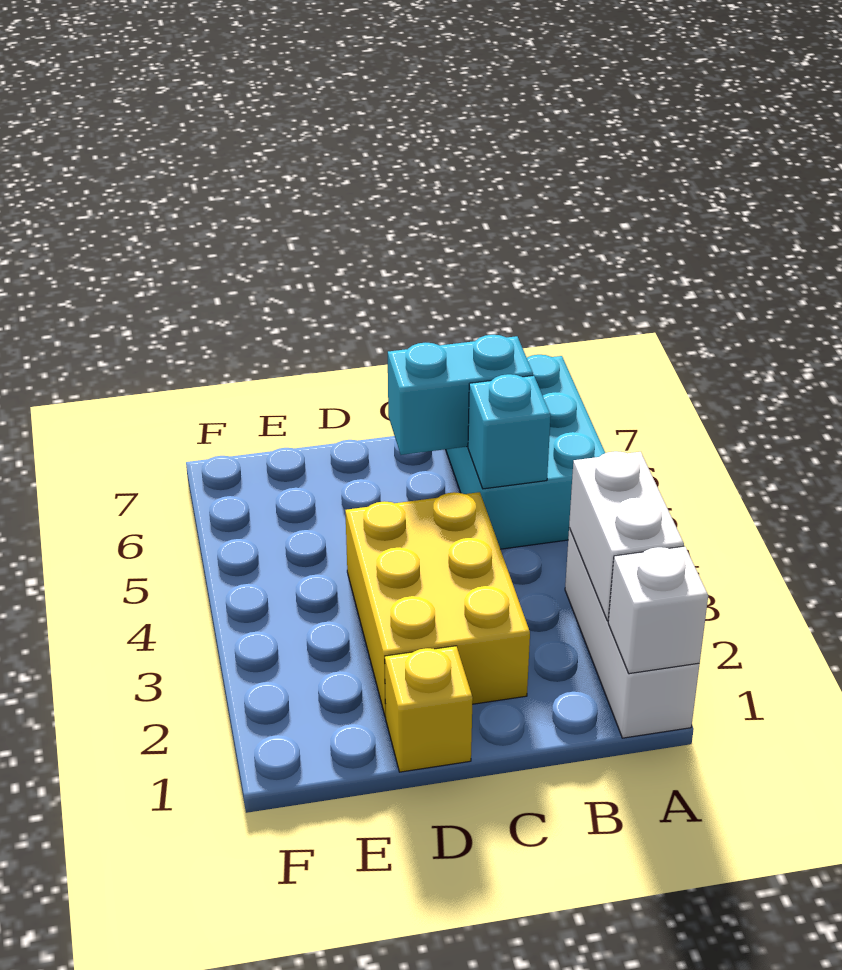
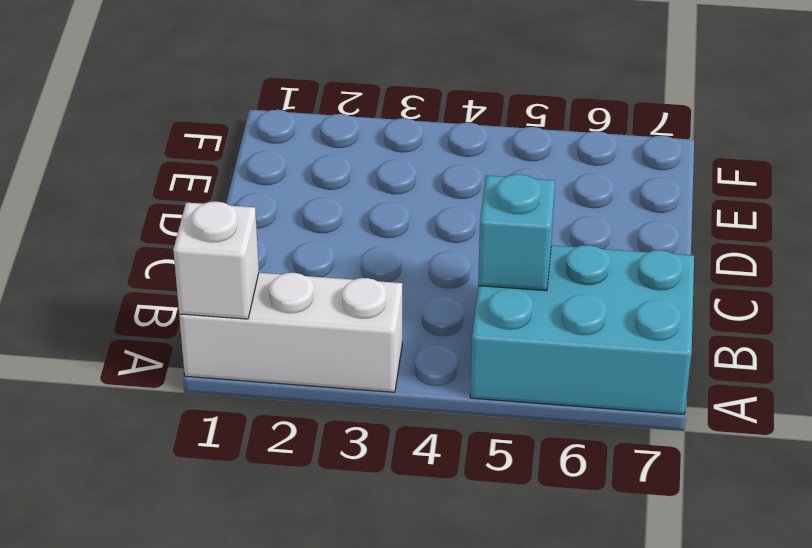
none -> yellow 2x3 brick [345,492,530,717]
none -> yellow 1x1 brick [385,646,473,772]

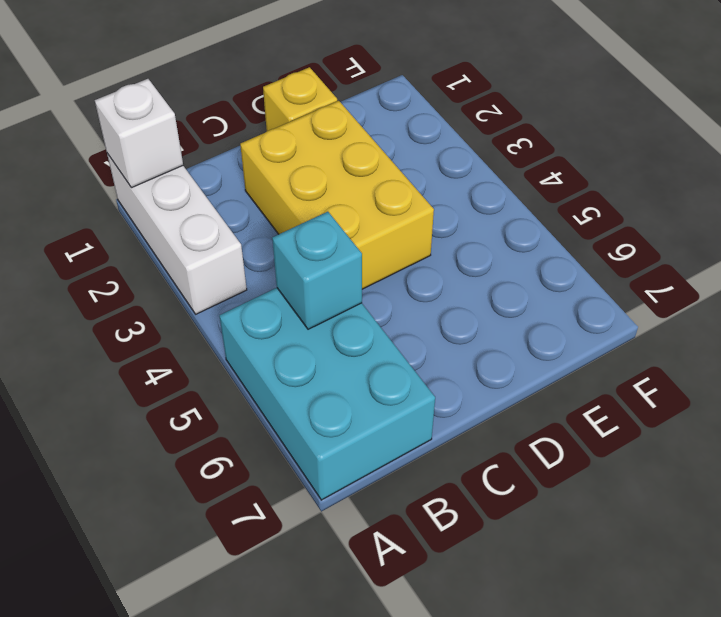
none -> white 1x2 brick [569,451,684,621]
none -> cyan 1x2 brick [388,335,533,455]

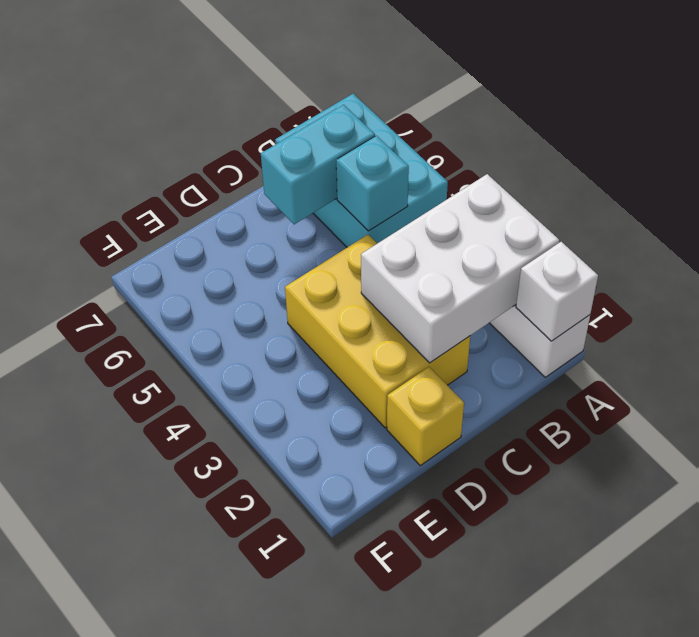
white 2x3 brick [361,174,559,363] -> white 1x2 brick [569,451,684,621]

